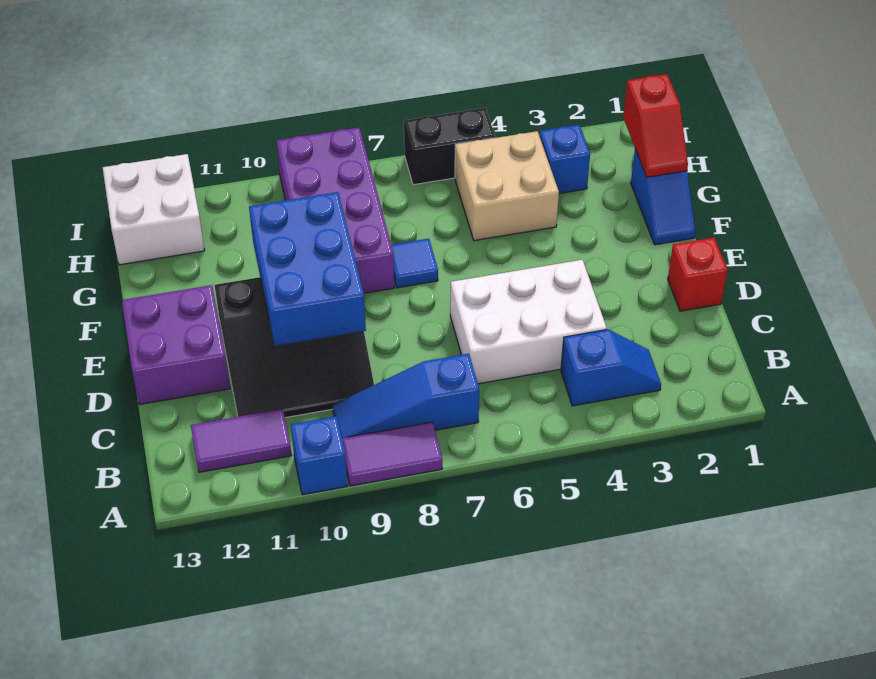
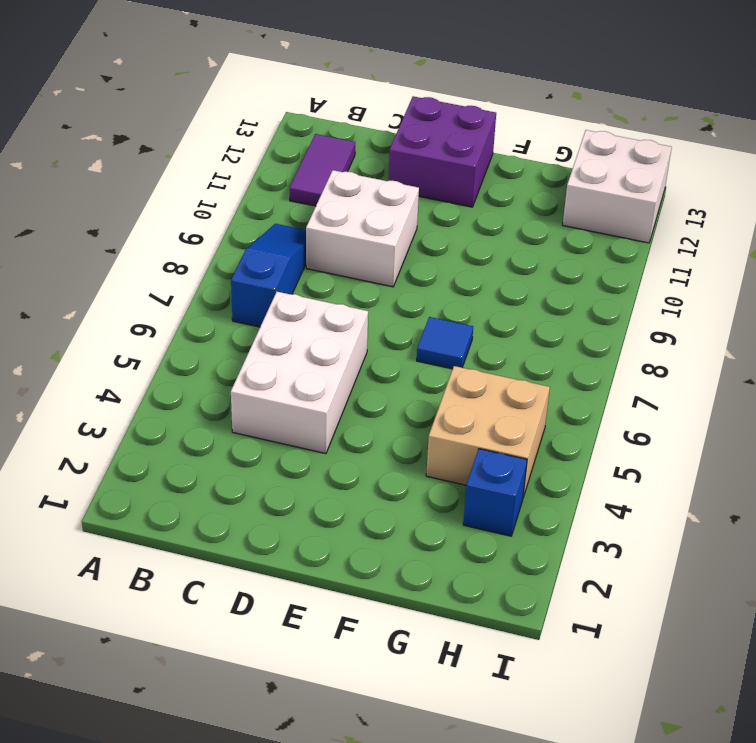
white 2x2 brick [306,170,419,287] -> black 3x3 slope [215,277,374,418]
none -> purple 1x2 tile [342,422,442,486]
none -> blue 1x1 brick [291,416,348,495]
none -> blue 1x2 slope [561,330,661,406]

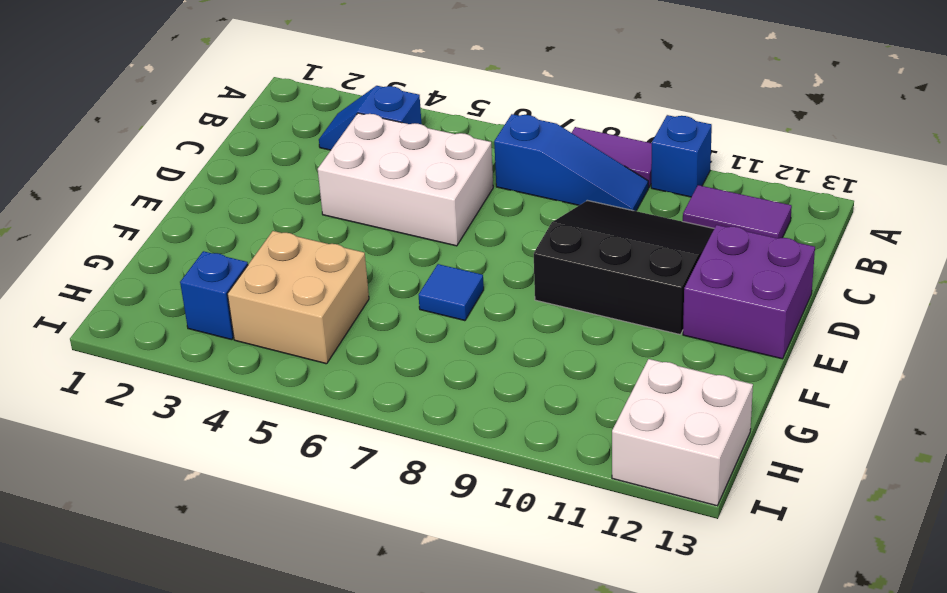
none -> red 1x1 brick [668,238,728,311]
none -> blue 1x2 slope [631,149,695,245]
none -> purple 2x4 brick [276,127,394,293]

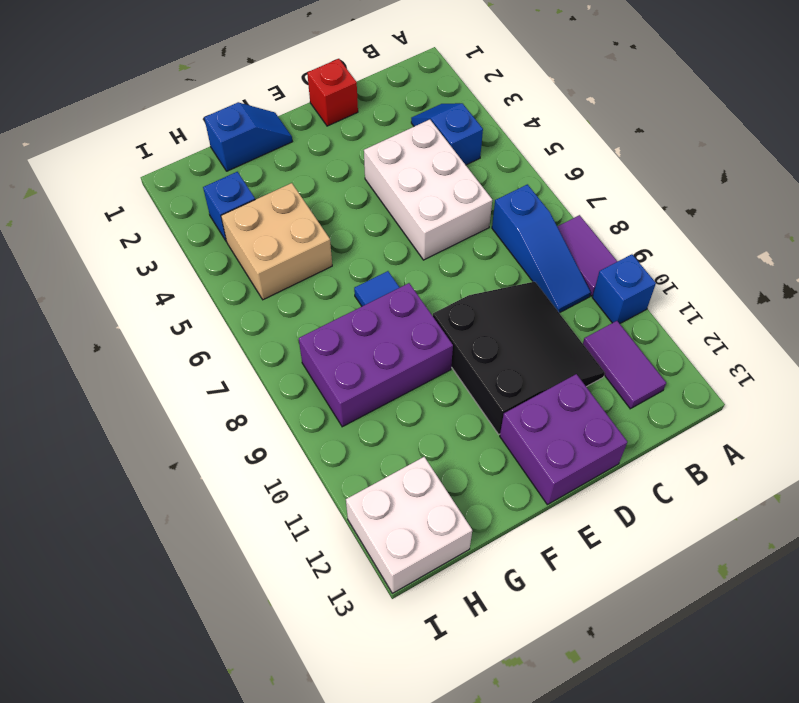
purple 2x3 brick [299,283,453,427] -> purple 2x4 brick [276,127,394,293]
none -> black 1x2 brick [404,108,495,185]
none -> blue 2x3 brick [249,192,366,346]
none -> red 1x2 slope [623,74,688,177]

